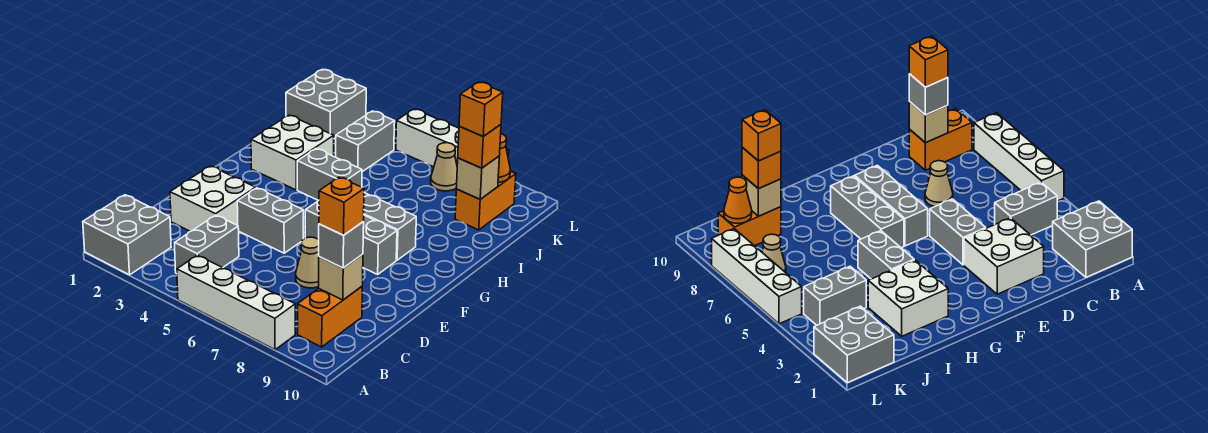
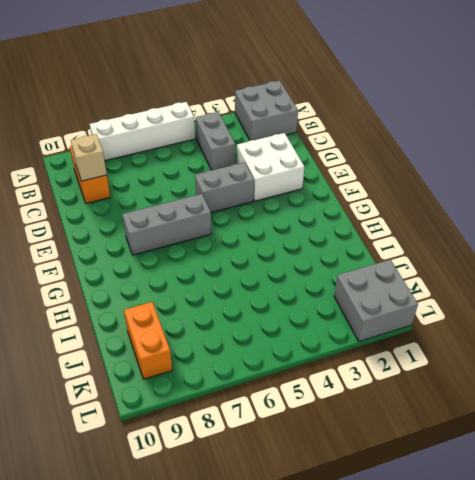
none -> tan 1x1 cone [296,237,319,288]
none -> grey 1x3 brick [364,193,416,260]
none -> white 2x2 brick [251,115,334,190]

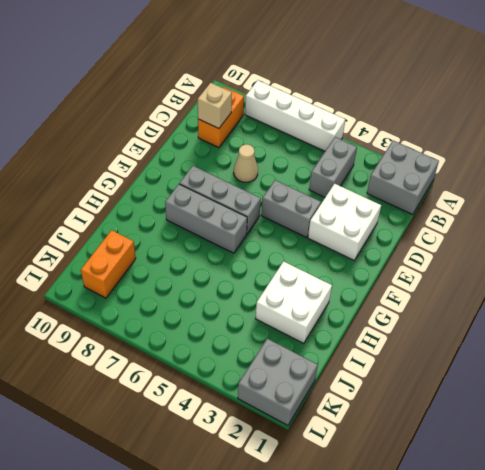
none -> grey 1x2 brick [297,149,362,200]
none -> grey 1x2 brick [336,111,395,172]
none -> tan 1x1 cone [431,143,457,191]

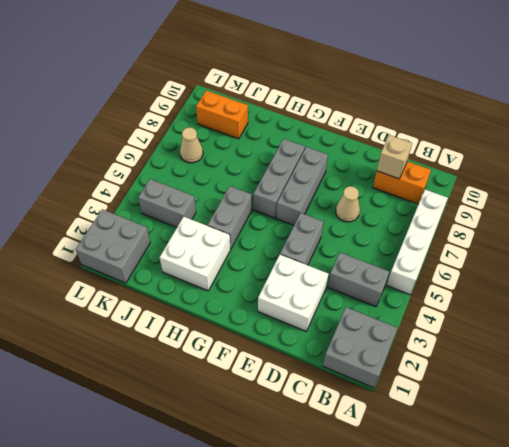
none -> white 1x4 brick [396,109,509,167]
none -> tan 1x1 brick [456,156,499,199]
none -> orange 1x1 cone [498,134,510,182]

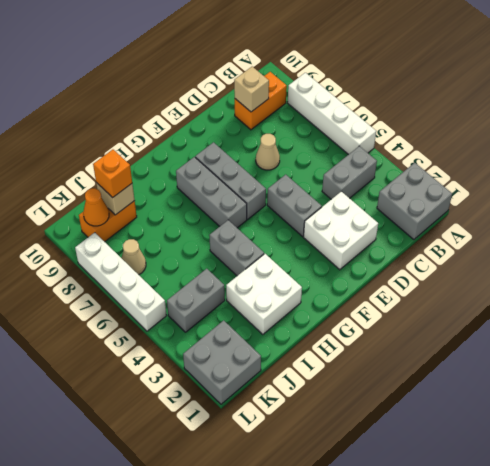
none -> grey 1x1 brick [319,222,364,268]
none -> orange 1x1 brick [319,177,364,235]
none -> orange 1x1 brick [459,82,503,136]

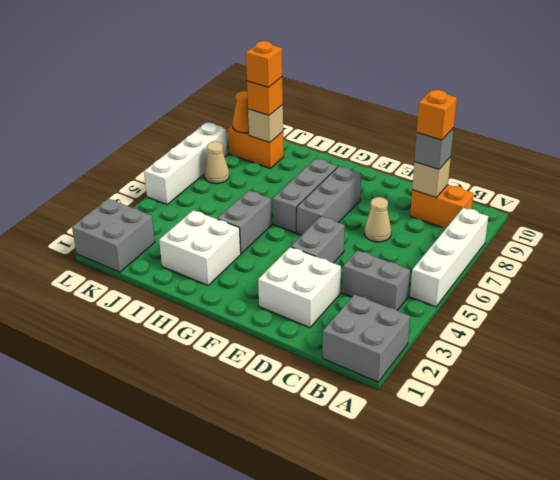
none -> grey 1x2 brick [336,111,395,172]

